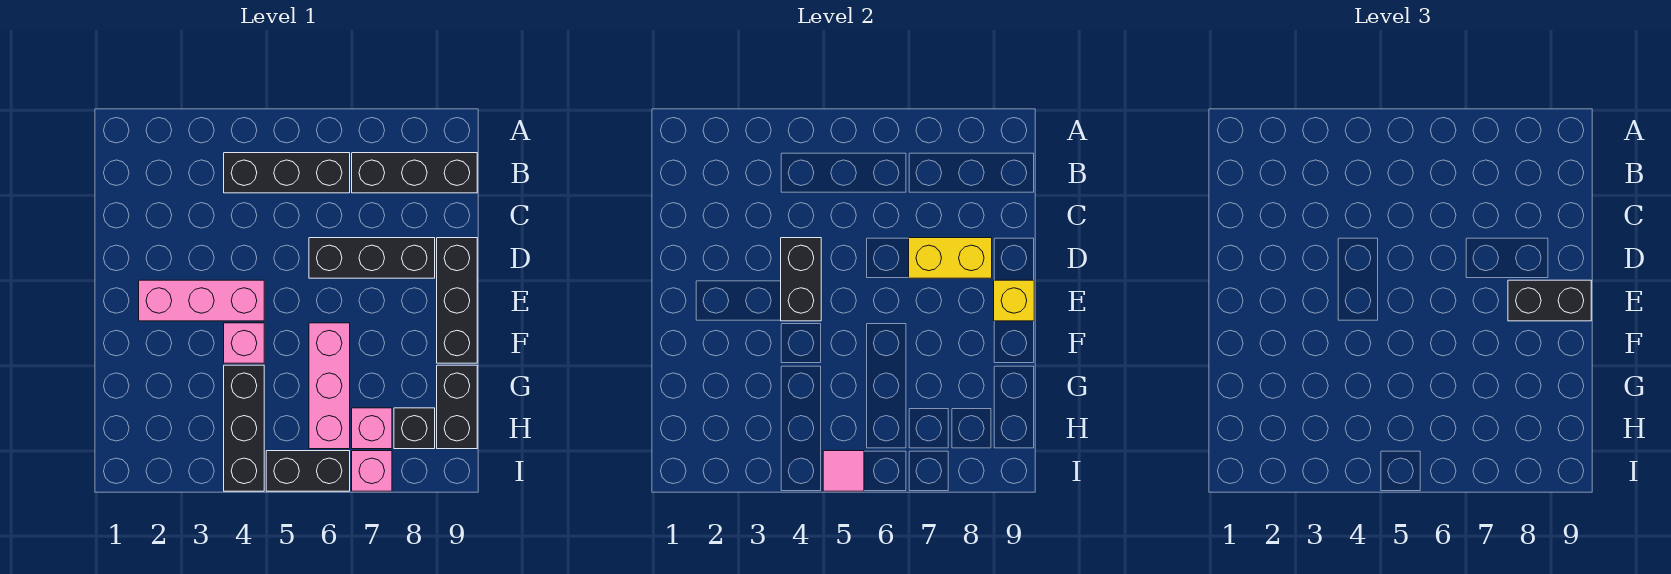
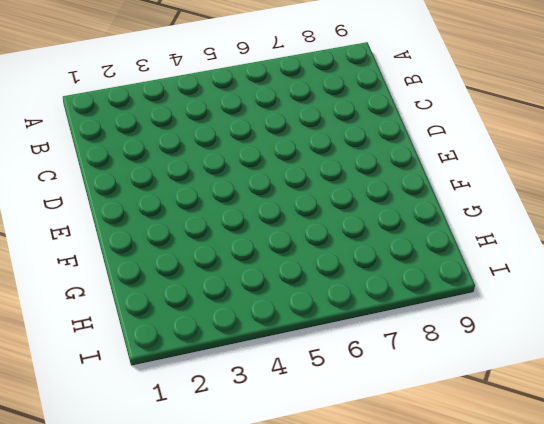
none -> black 1x3 brick [224,153,350,193]
none -> black 1x3 brick [352,153,477,193]
none -> black 1x3 brick [309,238,435,278]

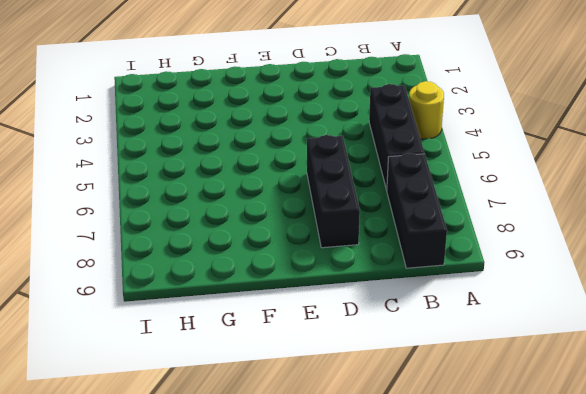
yellow 1x1 round brick [409,81,444,139] -> none
none -> black 1x3 brick [437,238,477,363]
none -> pink 1x3 brick [139,280,264,321]
none -> pink 1x1 brick [224,323,264,363]

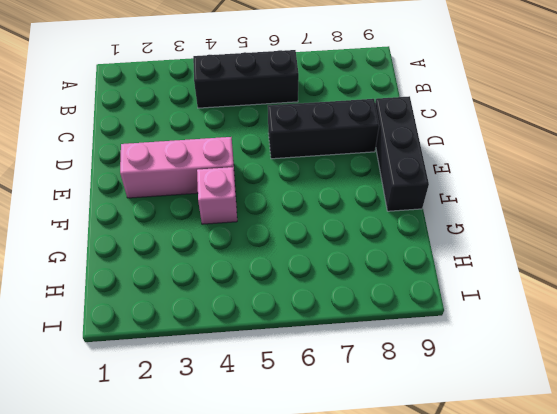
none -> black 1x3 brick [352,153,477,193]
none -> pink 1x3 brick [309,323,350,449]
none -> black 1x3 brick [224,365,264,491]

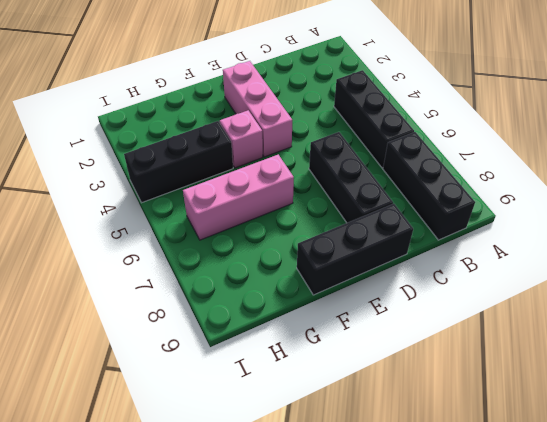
none -> black 1x2 brick [437,365,477,449]
none -> pink 1x1 brick [352,408,392,449]
none -> black 1x1 brick [394,408,435,449]

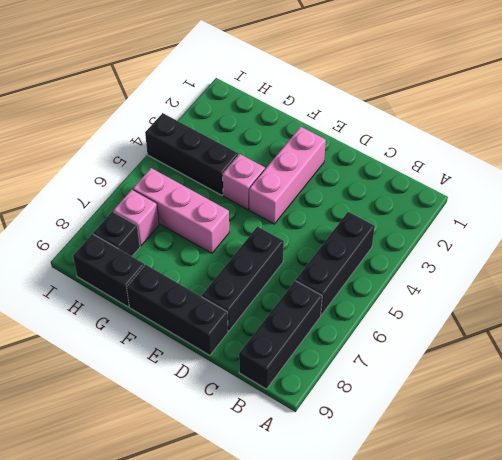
none -> black 1x2 brick [266,451,350,491]
none -> pink 1x1 brick [352,451,392,491]
none -> black 1x2 brick [781,238,821,321]

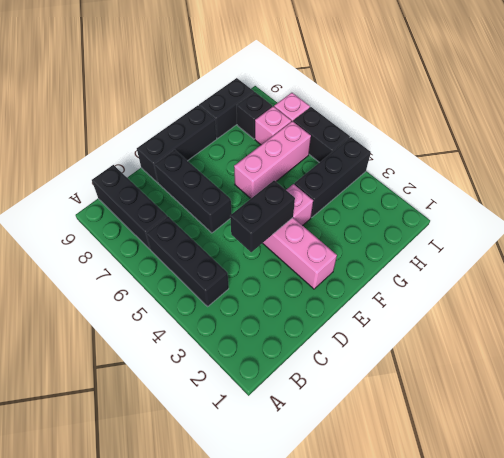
none -> yellow 1x2 brick [909,238,992,278]
none -> yellow 1x1 brick [994,280,1034,321]
none -> pink 1x1 tile [823,451,864,491]

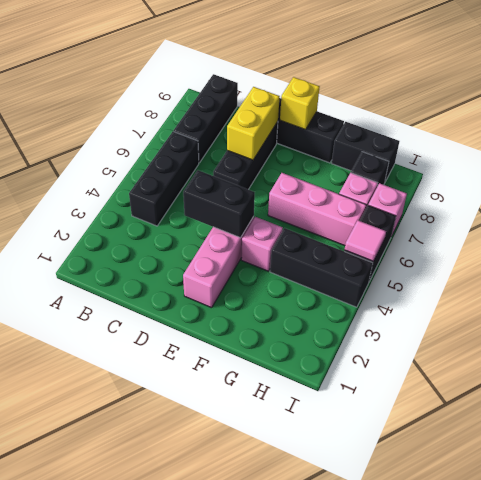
none -> black 1x2 brick [1508,280,1591,321]

